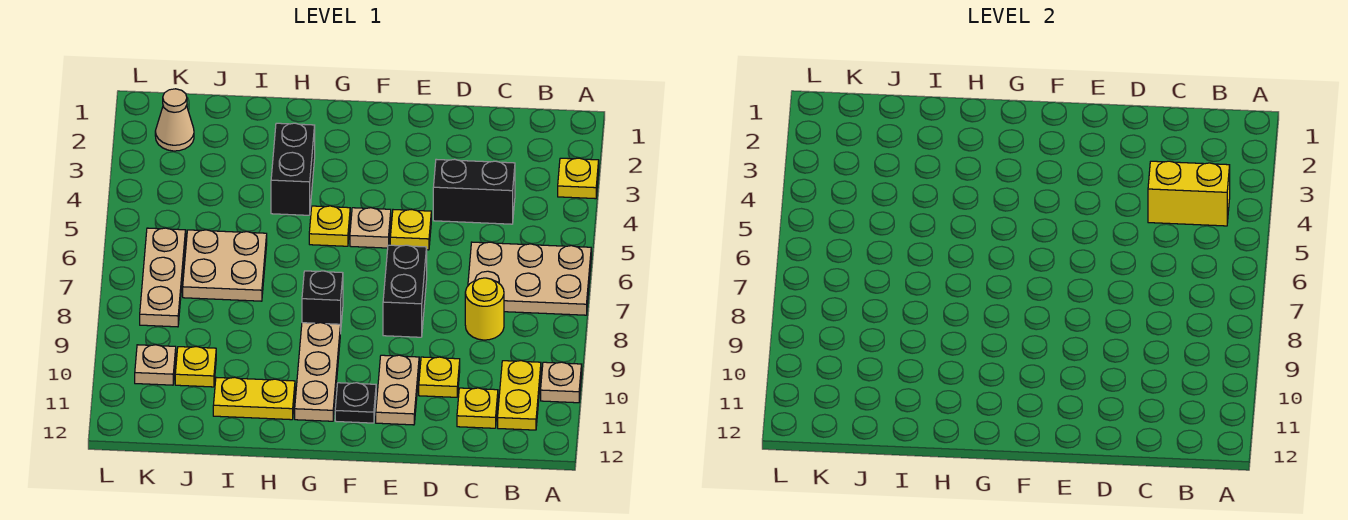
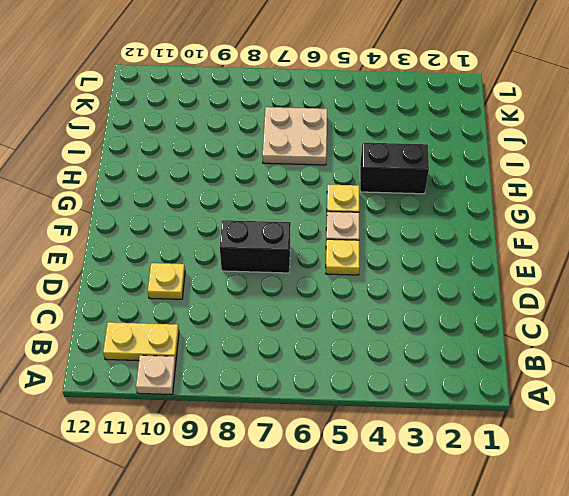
none -> yellow 1x1 plate [558,158,599,199]
none -> tan 2x3 plate [468,242,591,315]
none -> black 1x2 brick [433,159,515,224]

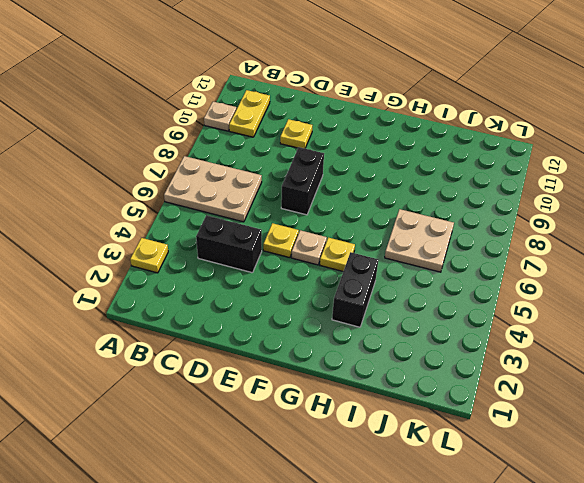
none -> yellow 1x1 round brick [465,278,504,340]
none -> yellow 1x1 plate [457,388,498,428]
none -> tan 1x2 plate [376,355,419,425]

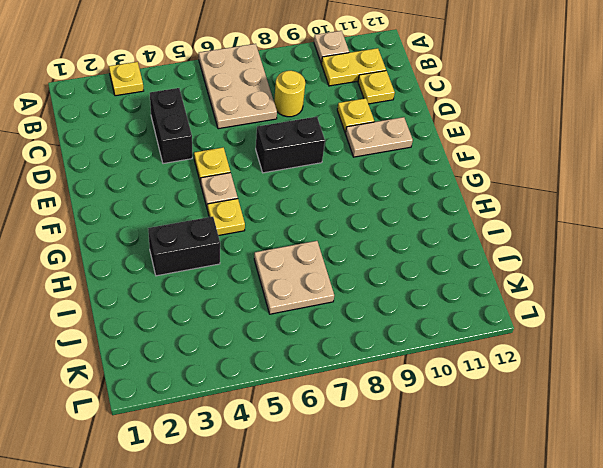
none -> black 1x1 plate [335,383,376,423]
none -> black 1x1 brick [302,271,343,334]
none -> tan 1x3 plate [295,323,340,421]

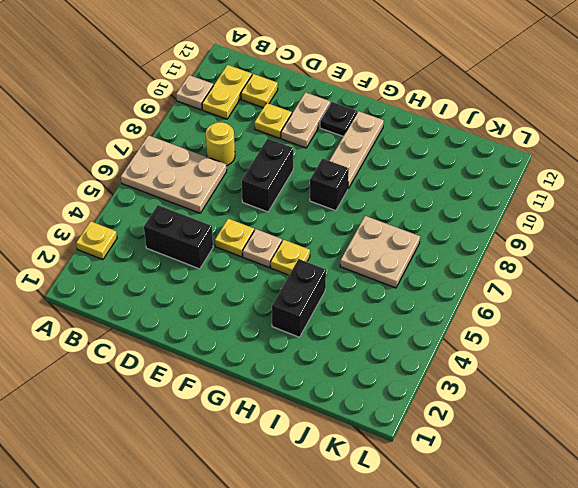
none -> yellow 1x2 plate [213,377,295,420]
none -> yellow 1x1 plate [175,347,216,387]
none -> tan 1x1 cone [155,89,194,151]

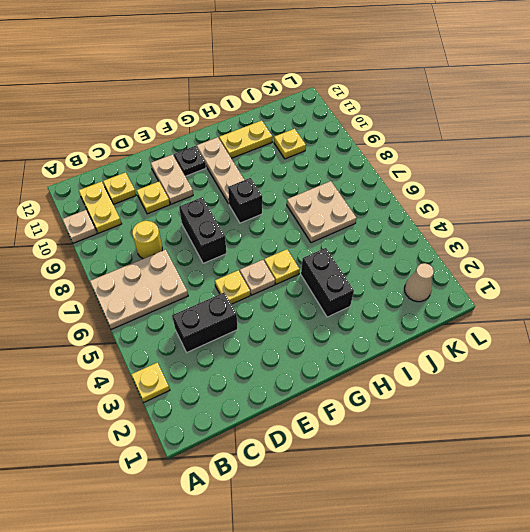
none -> tan 1x3 plate [140,228,186,327]
none -> tan 1x1 plate [135,345,176,385]
none -> yellow 1x2 brick [1148,161,1230,226]

